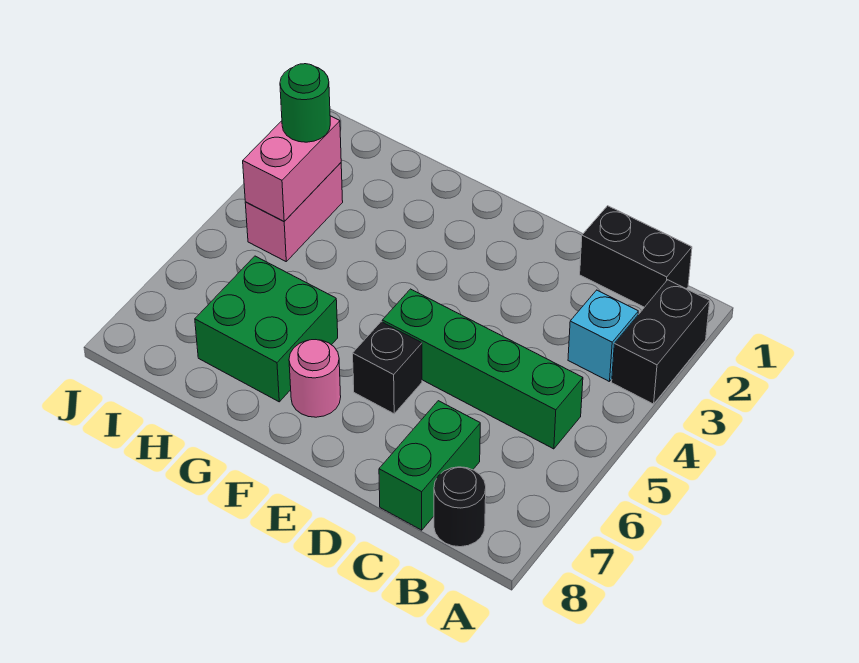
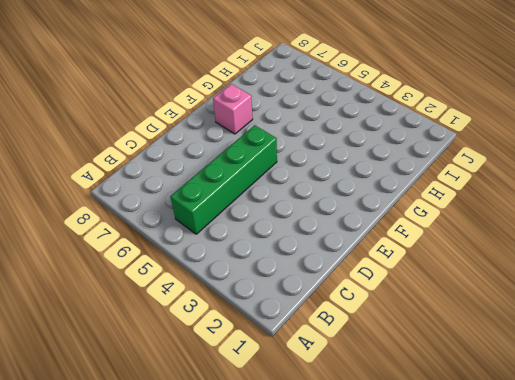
pink 1x1 brick [213,84,253,134] -> pink 1x1 round brick [289,340,341,417]
none -> black 1x2 brick [612,280,710,404]
none -> black 1x2 brick [580,206,692,307]
none -> cyan 1x1 brick [568,290,638,382]

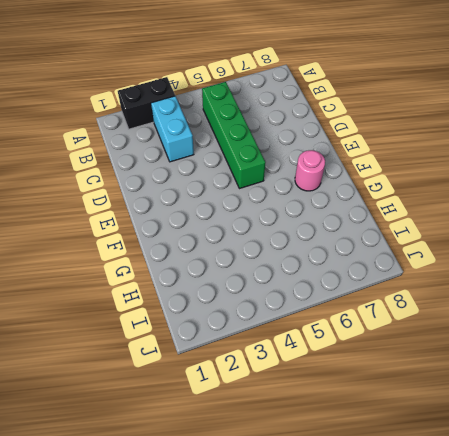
cyan 1x2 brick [151,96,194,162] -> cyan 1x1 brick [568,290,638,382]
none -> black 1x2 brick [580,206,692,307]
none -> black 1x1 round brick [434,467,486,547]
none -> green 1x2 brick [379,401,480,530]

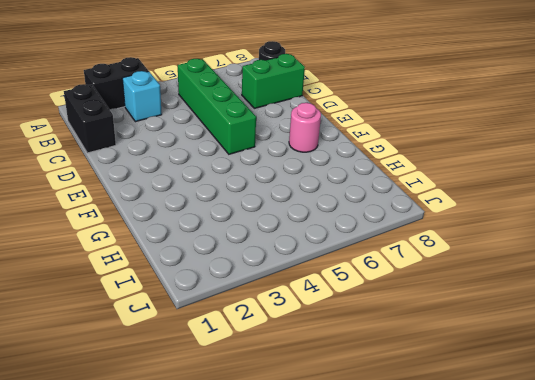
none -> black 1x1 brick [353,322,422,414]
none -> green 2x2 brick [195,256,338,402]
none -> pink 1x2 brick [245,163,343,261]

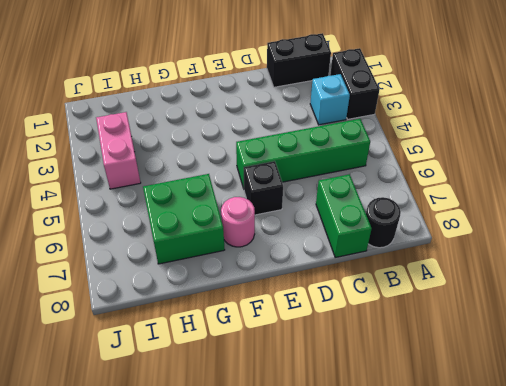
none -> pink 1x2 brick [243,116,341,221]
none -> green 1x1 round brick [280,64,330,142]

